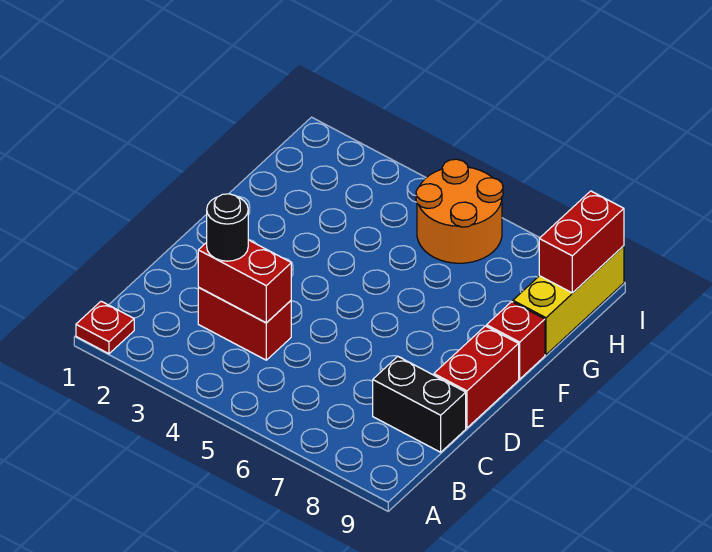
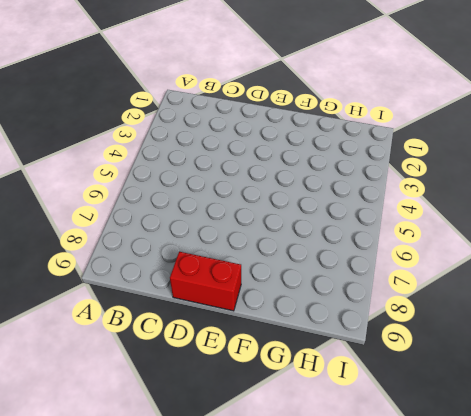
none -> red 1x1 plate [76,301,134,354]
none -> red 1x2 brick [198,288,291,360]

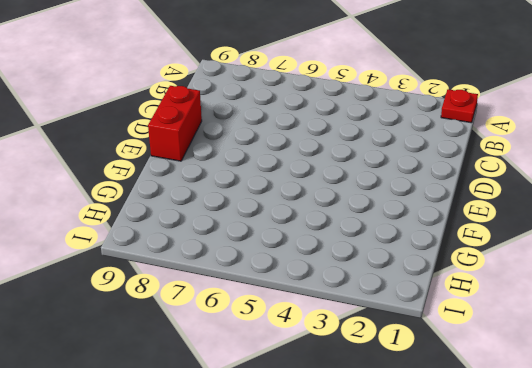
none -> red 1x2 brick [198,288,291,360]
none -> black 1x2 brick [373,356,466,452]

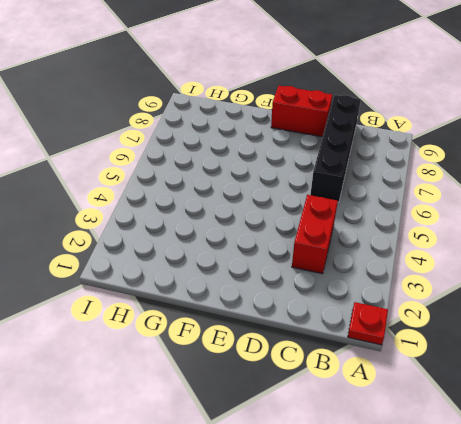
black 1x4 brick [311,95,361,202] -> black 1x2 brick [373,356,466,452]
none -> red 1x1 brick [487,302,545,379]
none -> yellow 1x3 brick [513,246,624,355]

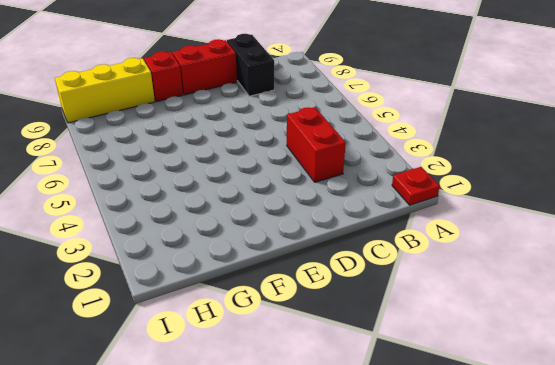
none -> orange 2x2 round brick [416,159,503,263]
none -> red 1x2 brick [198,240,291,323]

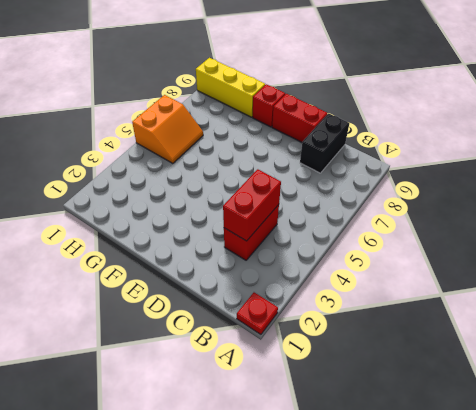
orange 2x2 slope [132,95,203,163] -> orange 2x2 round brick [416,159,503,263]
none -> red 1x2 brick [539,191,624,293]
none -> black 1x1 round brick [207,194,248,261]

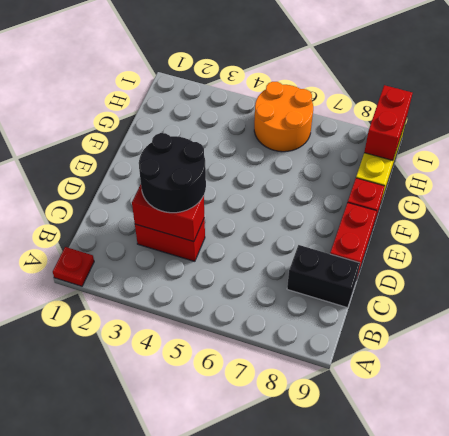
black 2x2 round brick [139,133,206,213] -> black 1x1 round brick [207,194,248,261]

